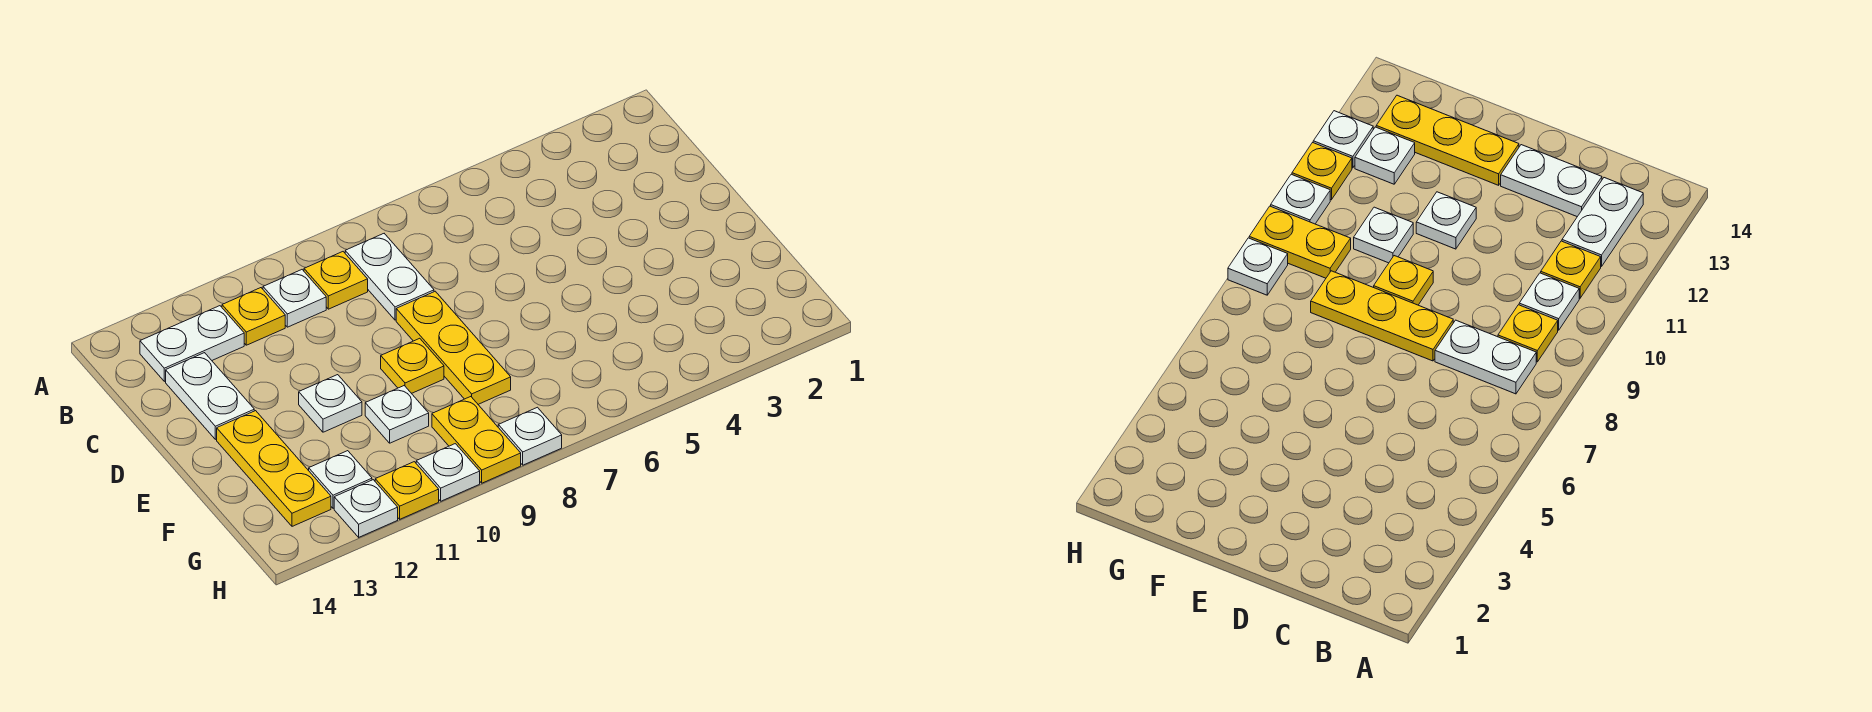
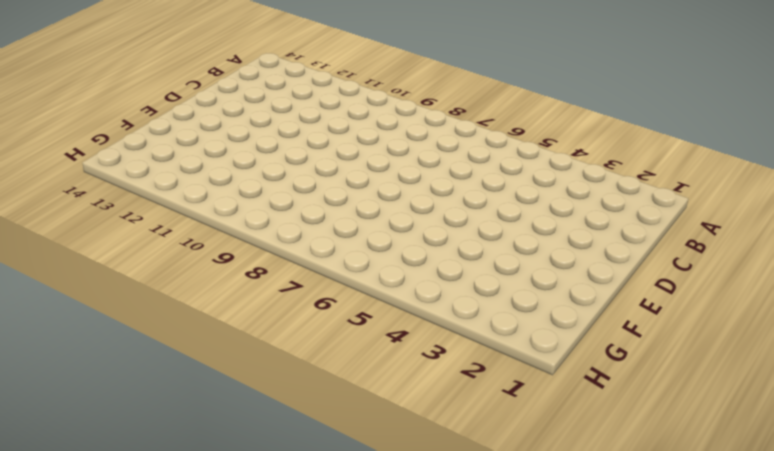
none -> white 1x2 plate [345,234,434,320]
none -> yellow 1x1 plate [304,252,368,309]
none -> white 1x1 plate [263,270,326,327]

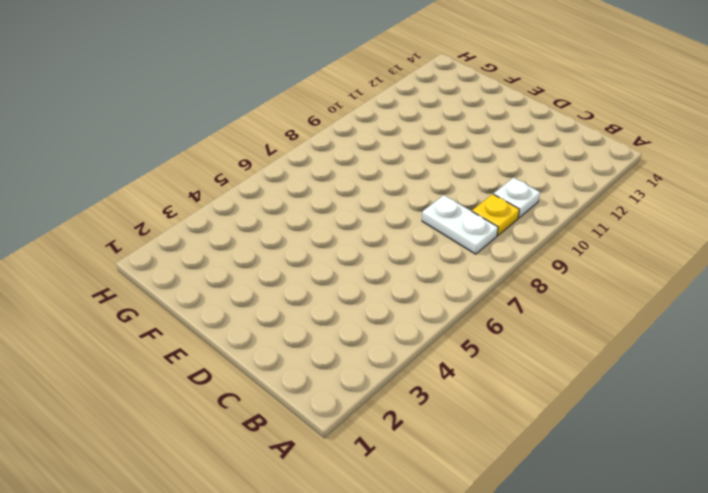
none -> yellow 1x1 plate [222,288,285,345]
none -> white 1x2 plate [140,306,244,381]
none -> white 1x2 plate [166,353,254,439]

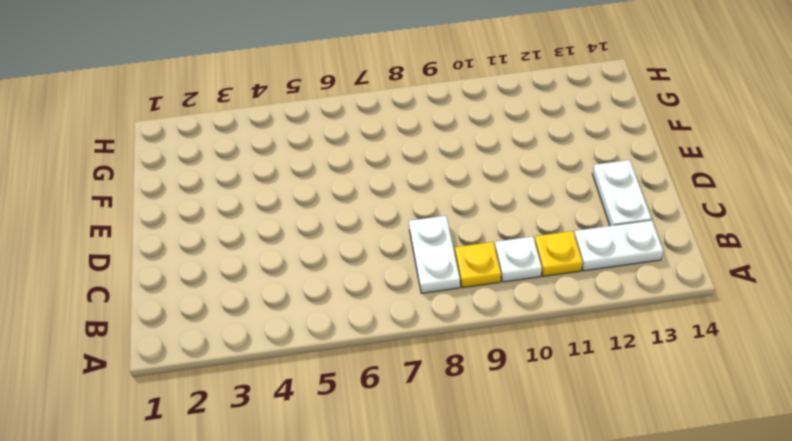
none -> yellow 1x3 plate [396,291,511,404]
none -> yellow 1x1 plate [381,338,444,393]
none -> white 1x1 plate [299,375,362,432]

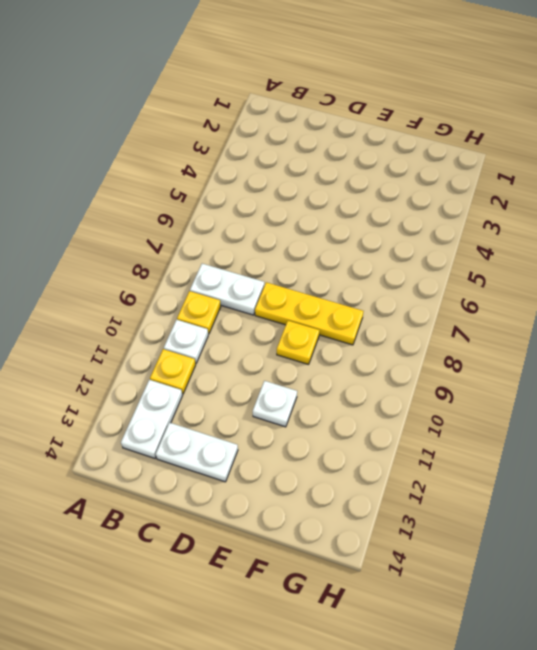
none -> yellow 1x3 plate [217,411,331,526]
none -> white 1x1 plate [365,386,429,443]
none -> yellow 1x2 plate [432,397,521,483]

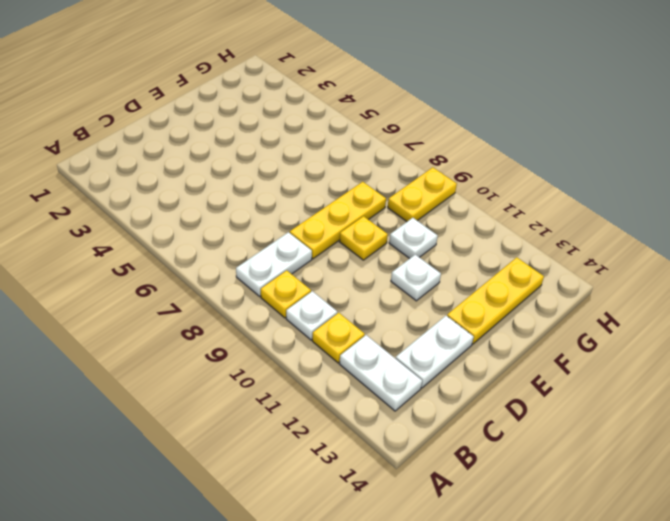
none -> white 1x1 plate [309,451,372,508]
none -> white 1x1 plate [498,407,562,465]
none -> white 1x1 plate [416,444,480,501]

